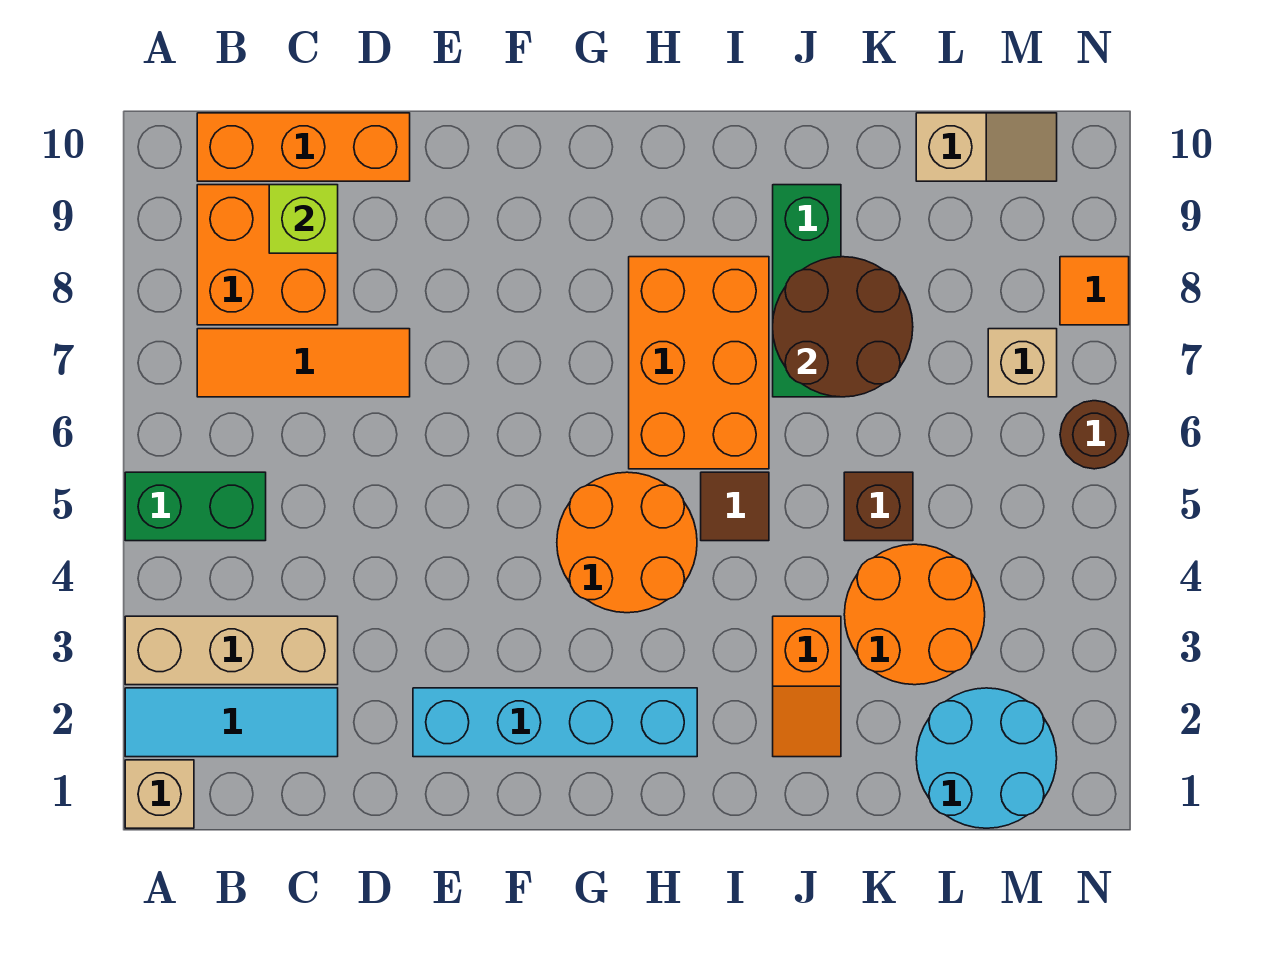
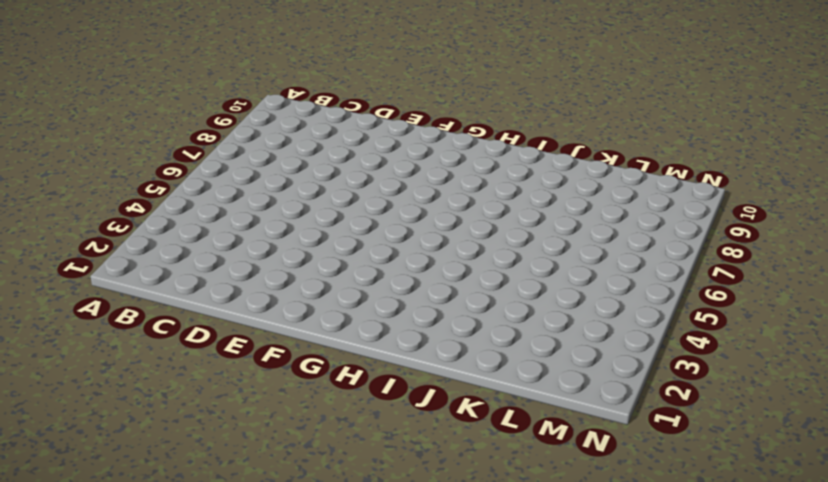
none -> tan 1x1 brick [125,760,194,828]
none -> cyan 1x3 tile [125,688,338,757]
none -> tan 1x3 brick [125,616,338,685]

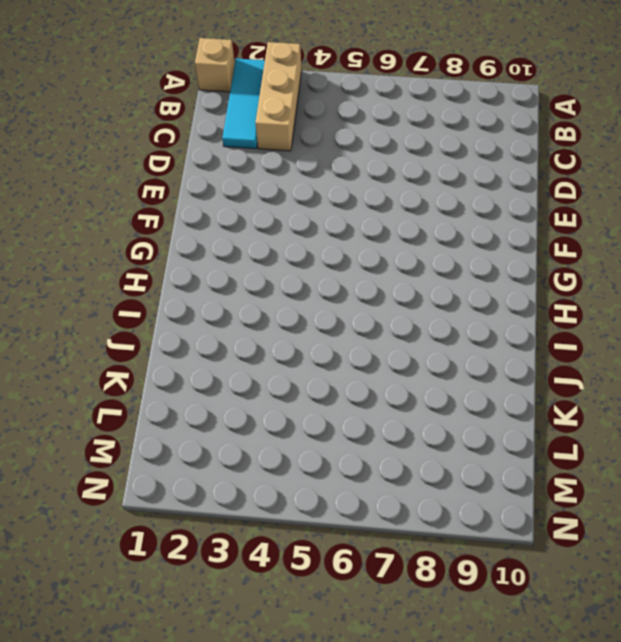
none -> green 1x2 brick [125,472,266,541]
none -> orange 1x3 tile [197,329,410,397]
none -> orange 2x2 brick [197,185,338,325]

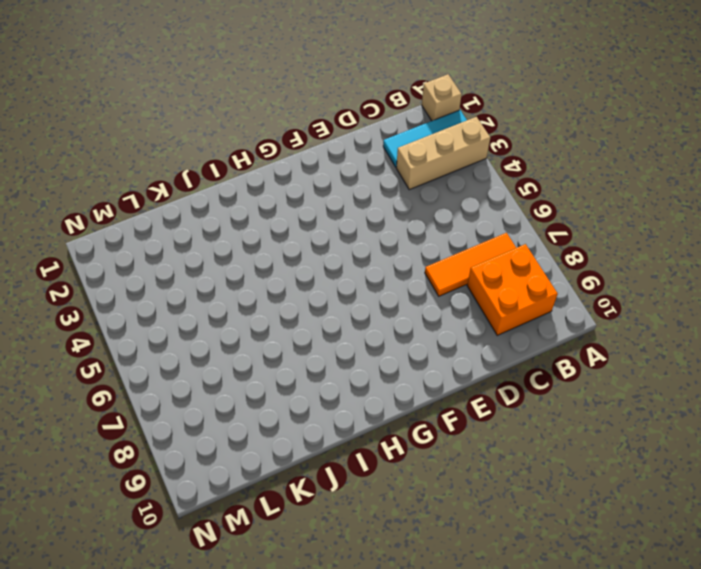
none -> green 1x2 brick [125,472,266,541]
none -> orange 1x3 brick [197,113,410,181]
none -> cyan 1x4 brick [413,688,697,757]

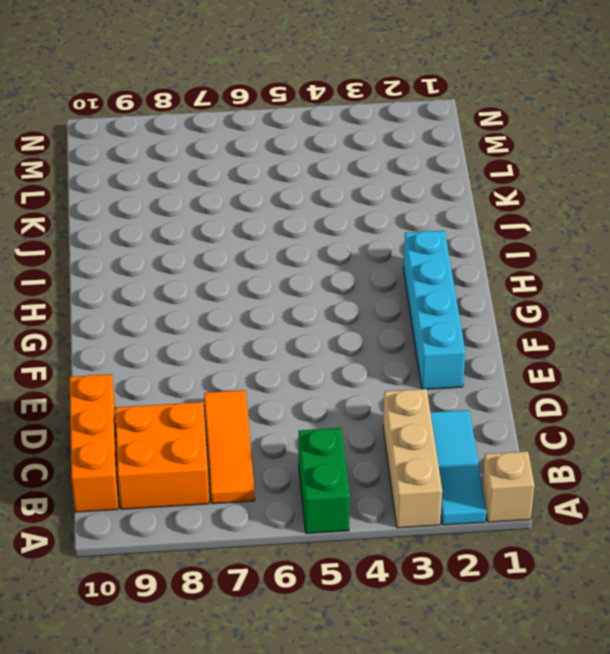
none -> orange 2x2 round brick [557,472,697,613]
none -> orange 2x3 brick [629,257,769,469]
none -> brown 1x1 tile [701,472,769,541]

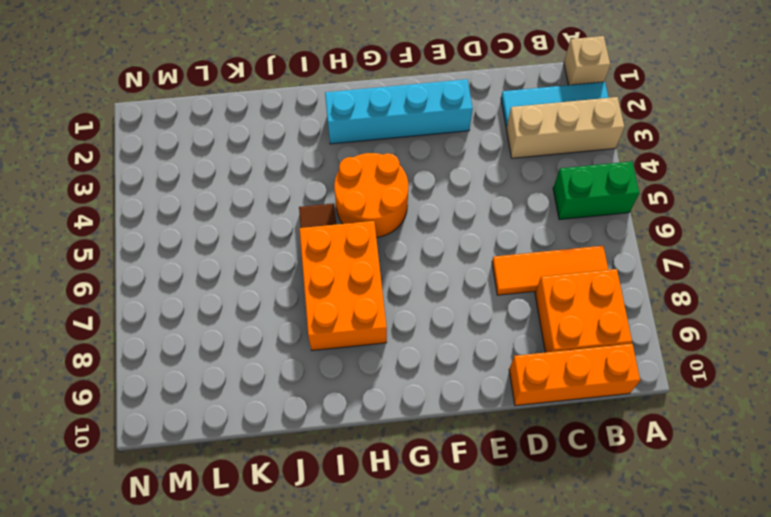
none -> orange 1x2 slope [773,616,841,757]
none -> green 1x3 brick [773,185,841,397]
none -> orange 2x2 round brick [844,544,985,685]

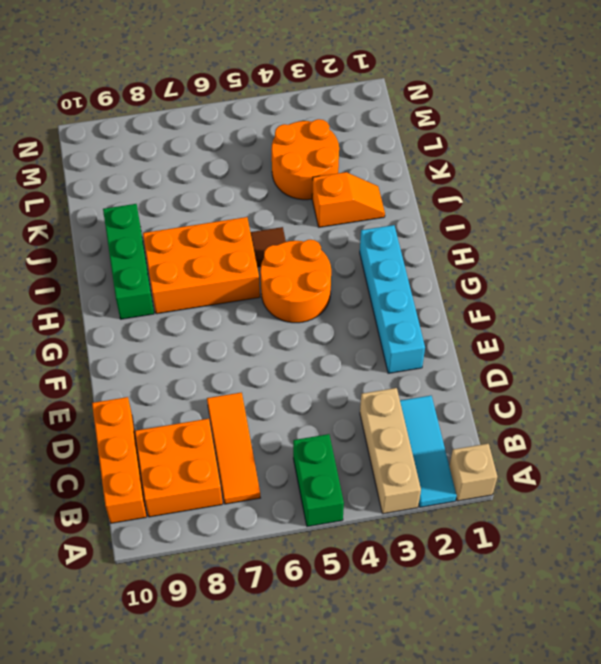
green 1x3 brick [103,204,154,319] -> green 1x3 brick turned to [773,185,841,397]
none -> brown 1x1 brick [844,472,913,541]
none -> cyan 2x2 round brick [916,688,1057,828]
none -> tan 1x2 slope [916,113,1057,181]

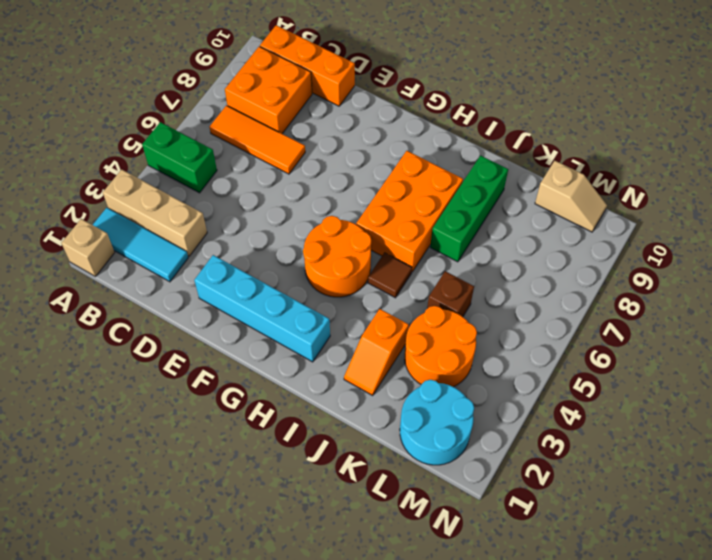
none -> tan 1x1 brick [988,329,1057,397]
none -> brown 1x1 round brick [1060,401,1129,469]
none -> orange 1x1 tile [1060,257,1129,325]

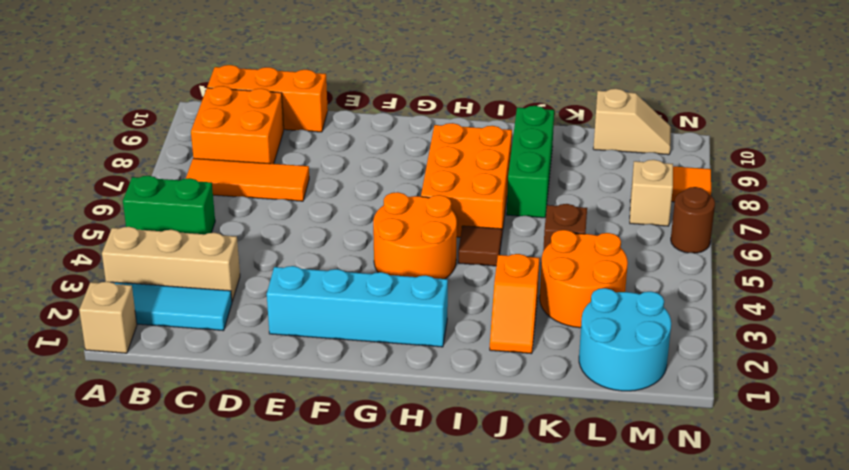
none -> lime 1x1 brick [269,185,338,253]
none -> brown 2x2 round brick [773,257,913,397]

